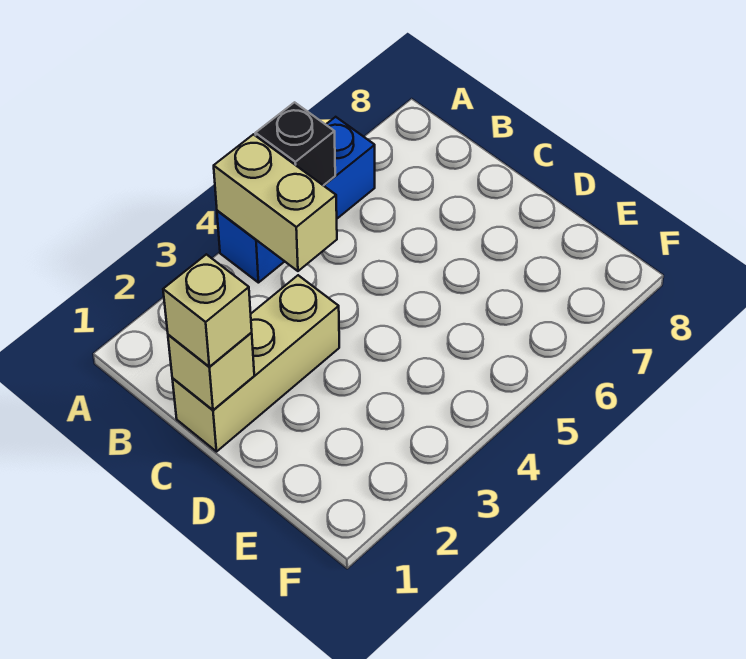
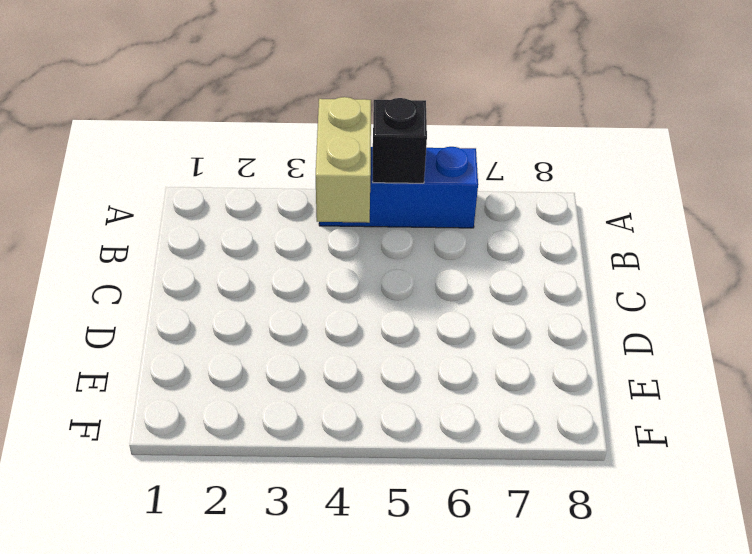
none -> tan 1x3 brick [172,275,339,452]
none -> tan 1x1 brick [168,333,254,410]

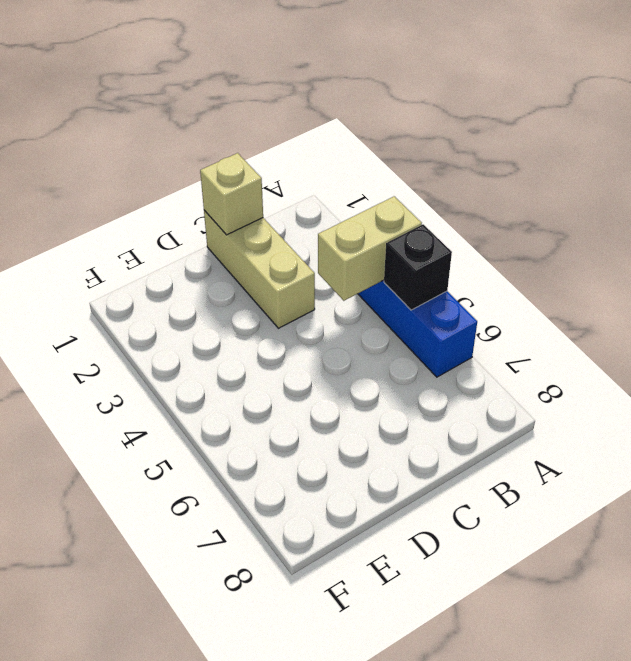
none -> tan 1x1 brick [163,254,252,367]

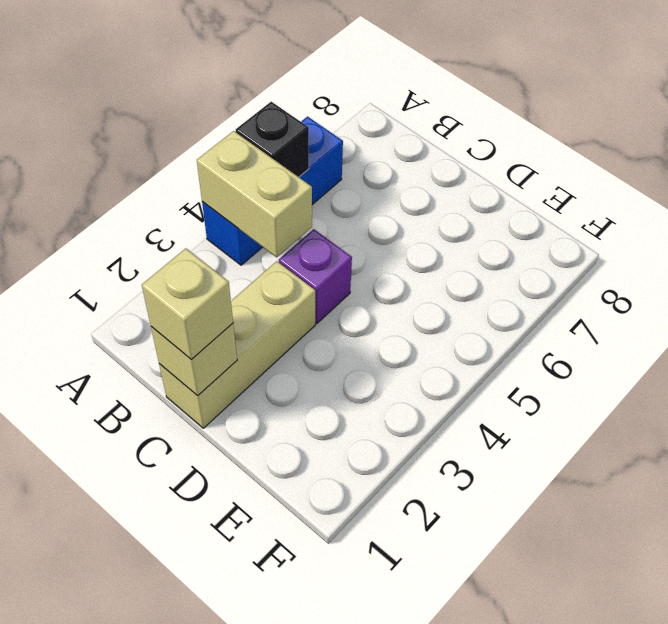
purple 1x1 brick [279,229,352,324] -> none

